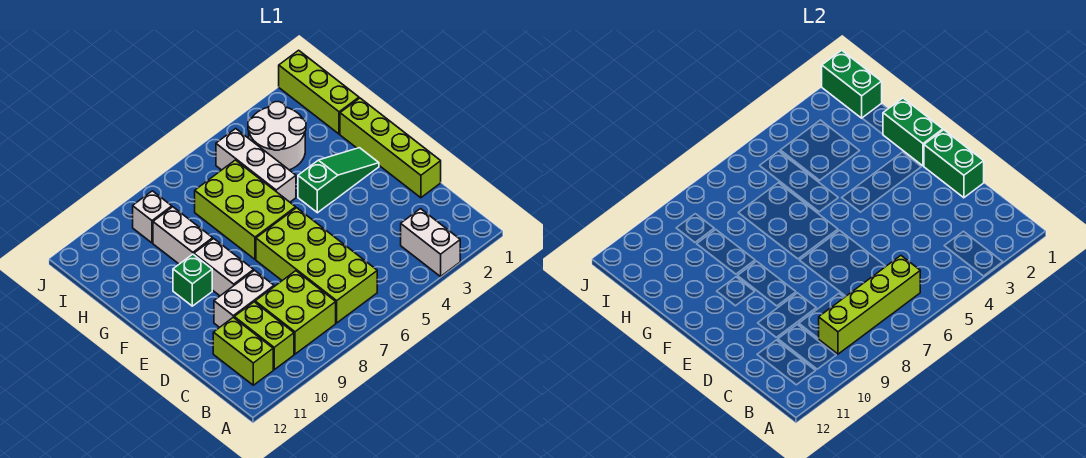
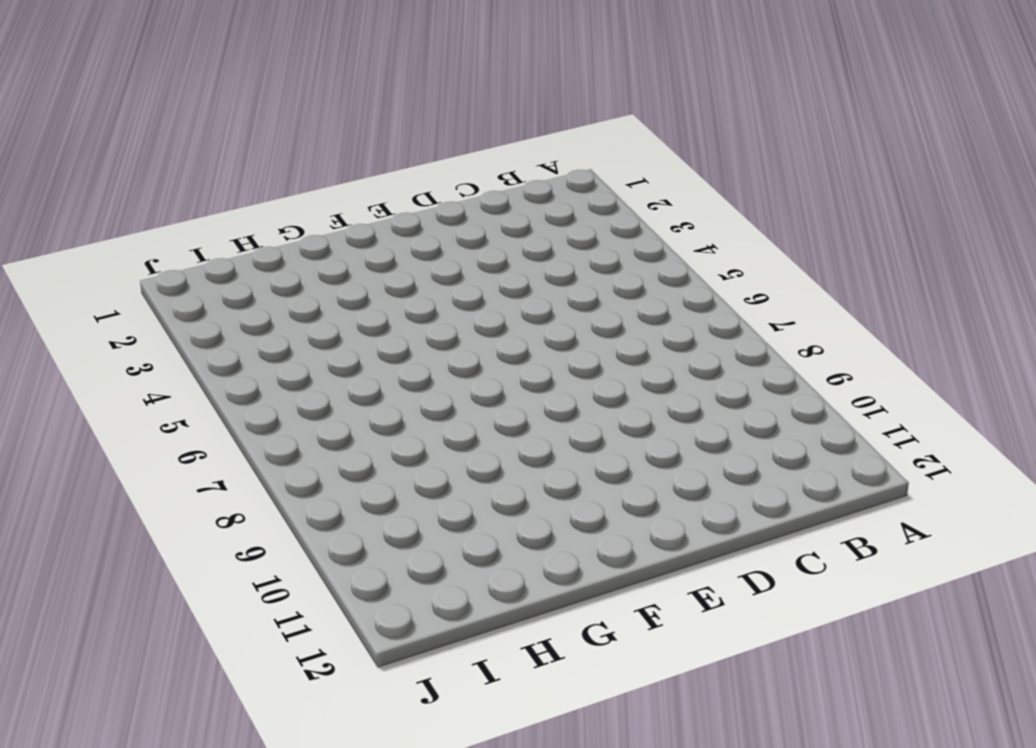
none -> white 1x2 brick [401,209,460,276]
none -> lime 2x4 brick [256,208,377,323]
none -> lime 2x2 brick [255,271,336,354]

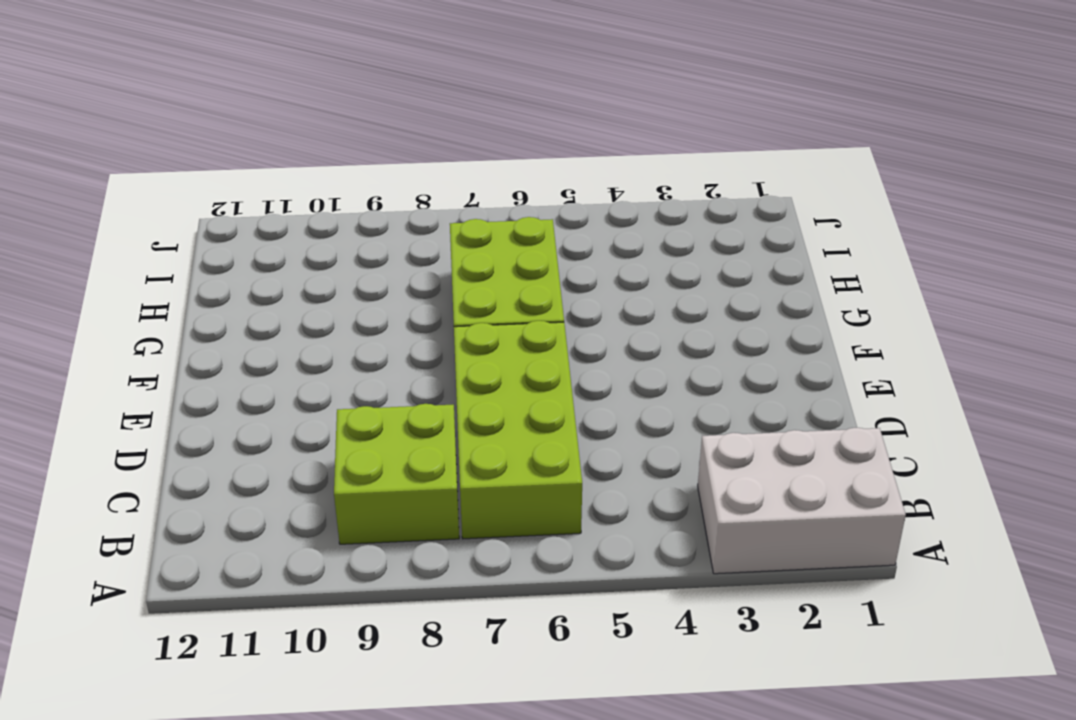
white 2x3 brick [698,428,906,574] -> white 1x2 brick [401,209,460,276]
none -> lime 1x2 brick [234,302,294,370]
none -> lime 1x2 brick [213,317,273,385]
none -> lime 1x4 brick [340,98,441,198]

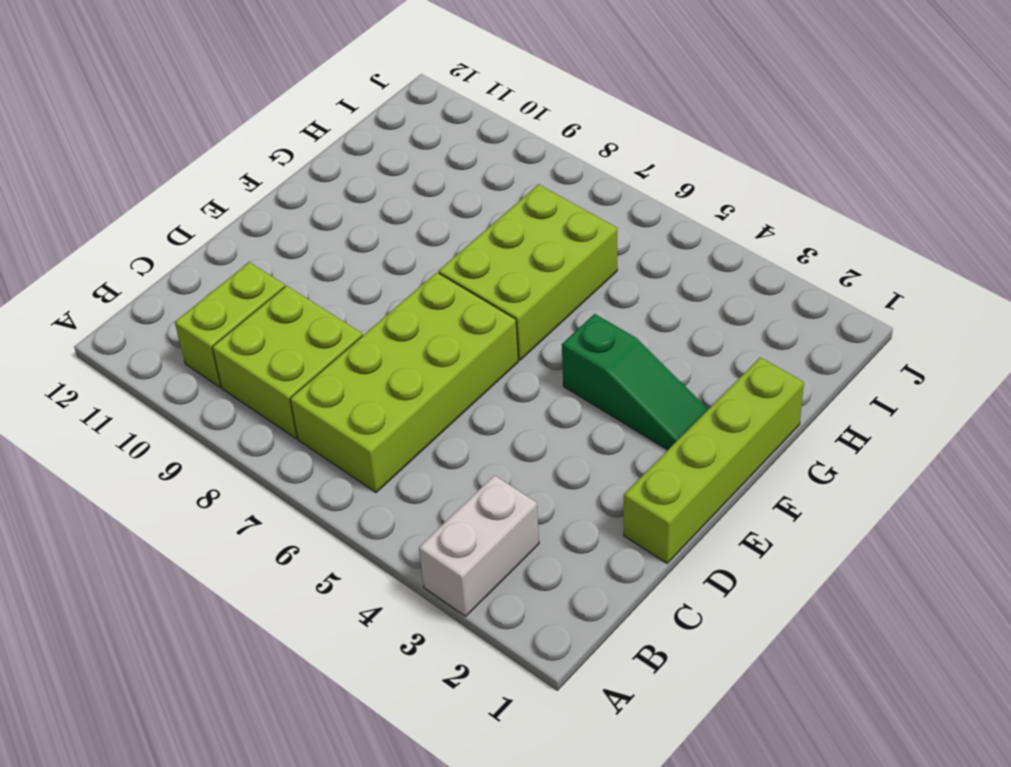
none -> lime 1x2 brick [213,317,273,385]
none -> white 1x2 brick [214,270,274,327]
none -> white 1x2 brick [194,239,254,296]

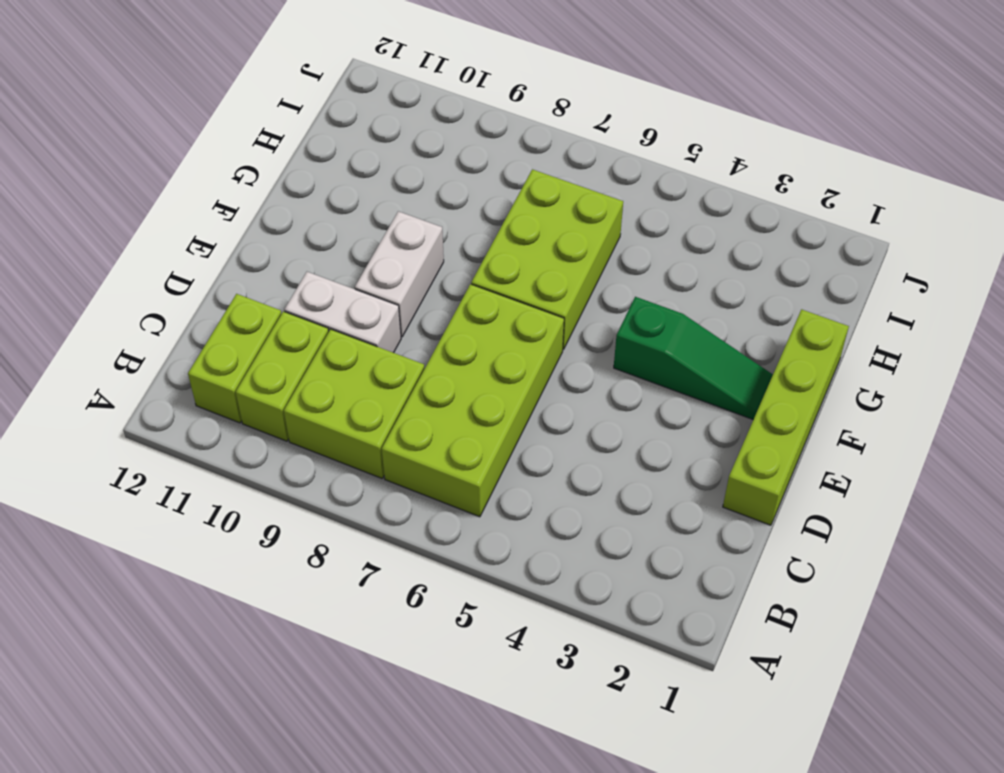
none -> white 1x2 brick [401,209,460,276]
none -> green 1x1 brick [173,254,212,306]
none -> white 1x3 brick [216,129,296,202]

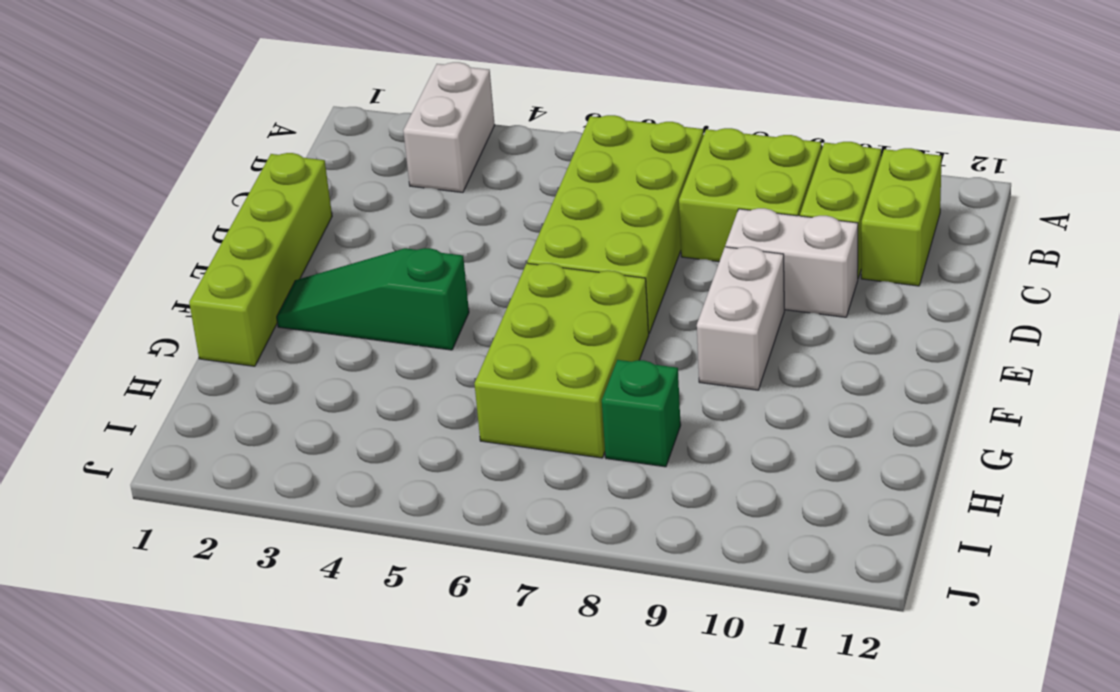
green 1x1 brick [602,360,681,467] -> green 1x1 brick moved to [173,254,212,306]
none -> white 1x3 brick [216,129,296,202]
none -> white 1x2 brick [153,207,213,264]
none -> lime 1x3 brick [279,50,359,134]

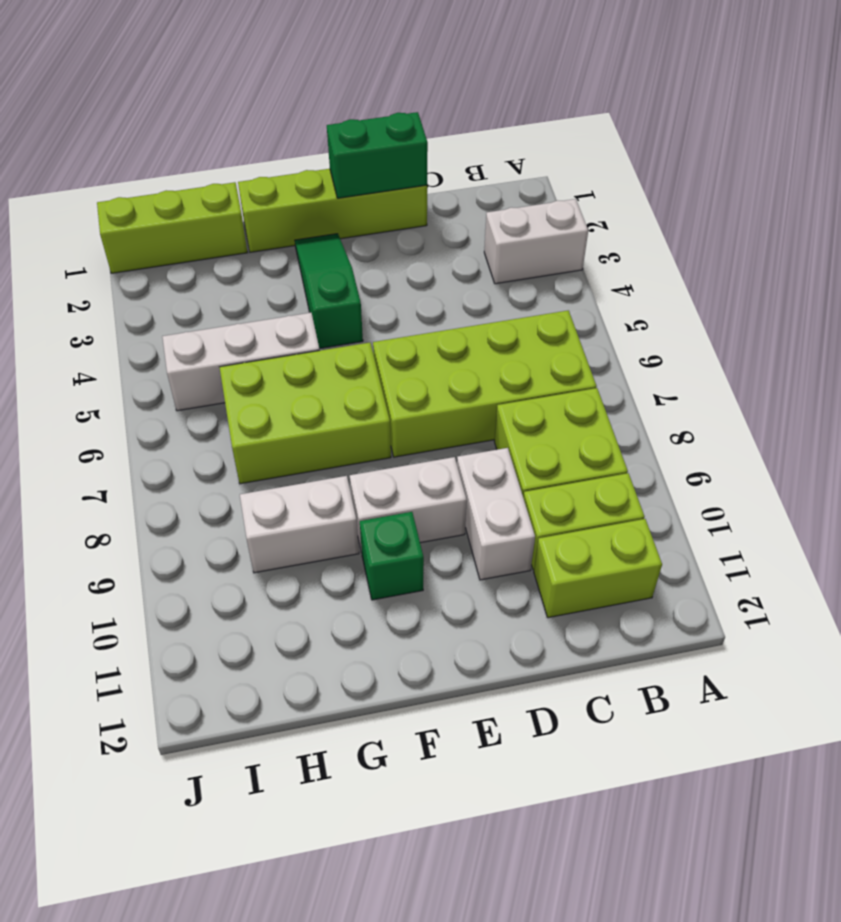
none -> white 2x2 round brick [248,102,306,170]
none -> white 1x1 brick [133,191,172,243]
none -> lime 1x4 brick [818,256,920,354]

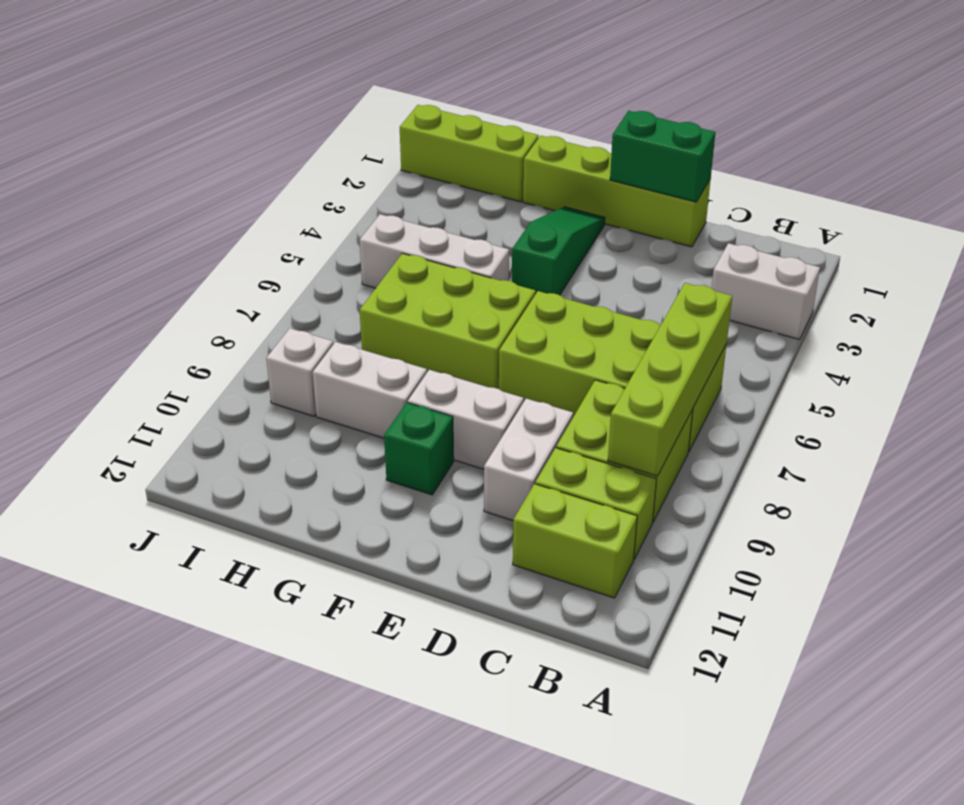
none -> white 2x2 round brick [248,102,306,170]
none -> green 1x2 brick [883,98,943,166]
none -> green 1x2 brick [822,50,882,118]

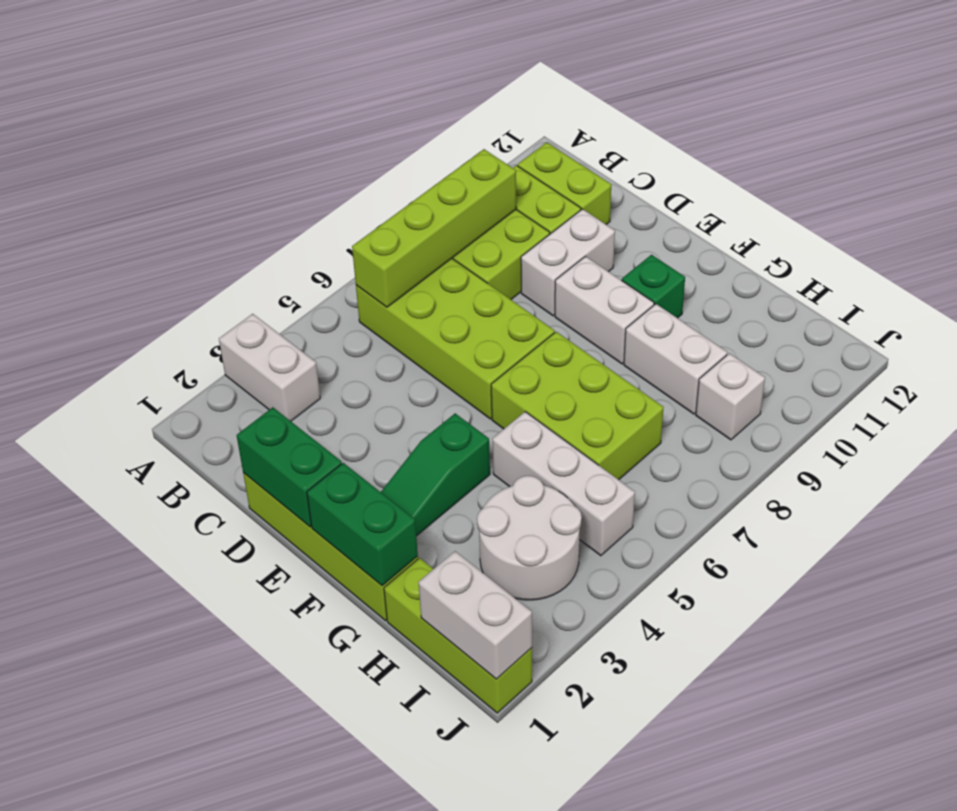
white 1x2 brick [419,551,532,679] -> green 1x2 brick [822,50,882,118]

